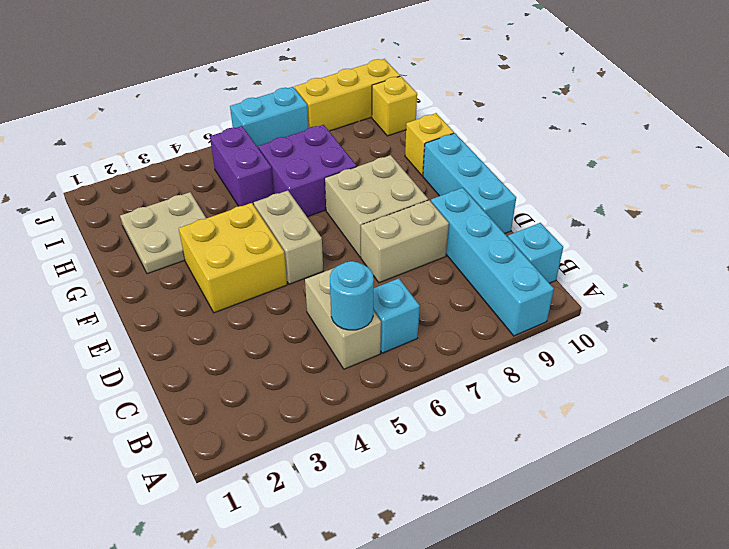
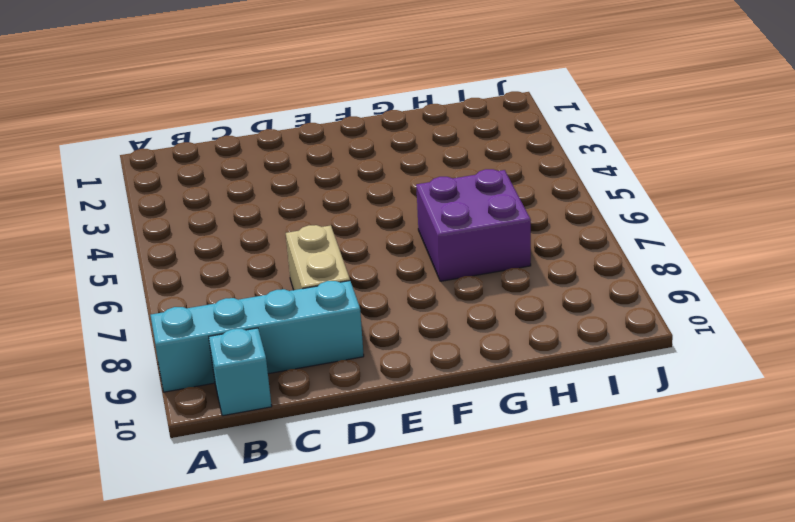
none -> tan 1x2 brick [305,268,381,369]
none -> cyan 1x1 brick [373,278,420,353]
none -> cyan 1x3 brick [423,133,516,234]

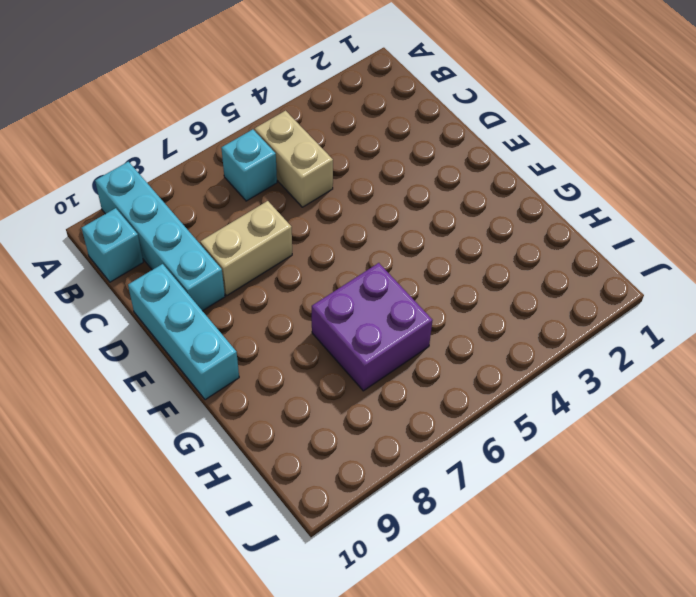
none -> yellow 2x2 brick [179,203,287,313]
none -> tan 1x2 brick [254,191,323,284]
none -> tan 2x2 brick [325,155,428,257]

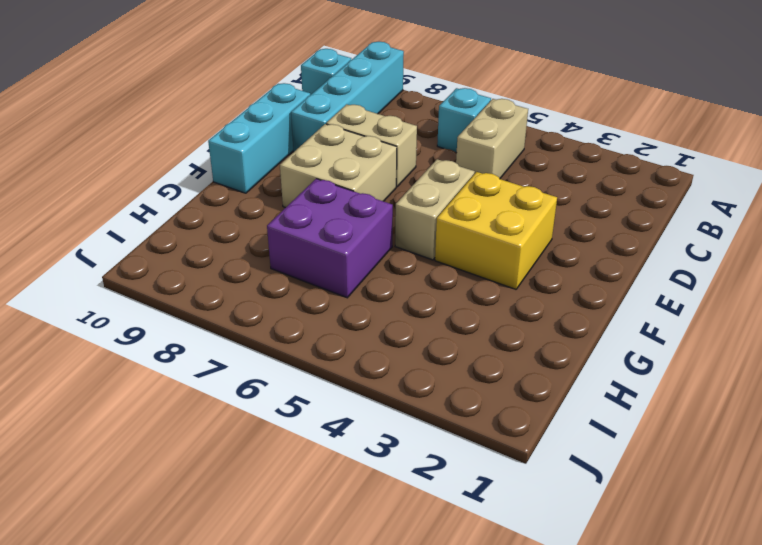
none -> tan 2x2 plate [120,192,206,274]
none -> yellow 1x1 brick [405,113,454,176]
none -> purple 1x2 brick [210,126,274,206]

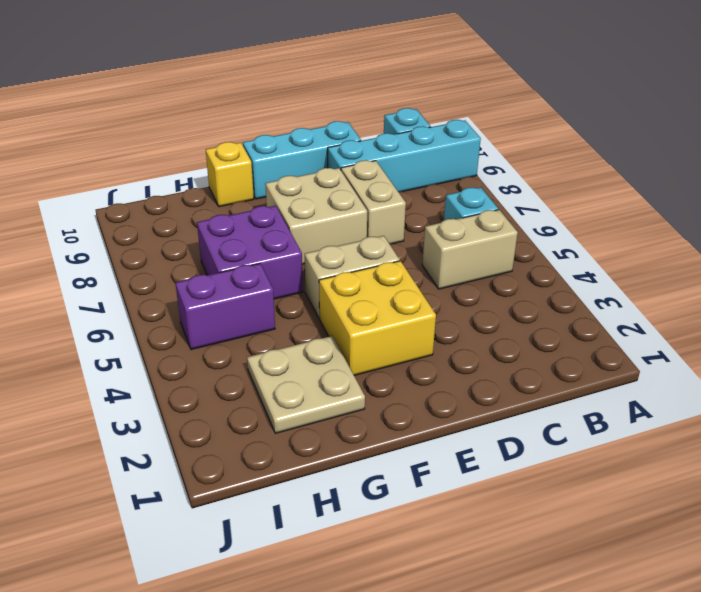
none -> yellow 1x1 brick [372,76,417,136]
none -> cyan 1x2 brick [230,87,309,149]
none -> yellow 1x3 brick [295,59,400,131]

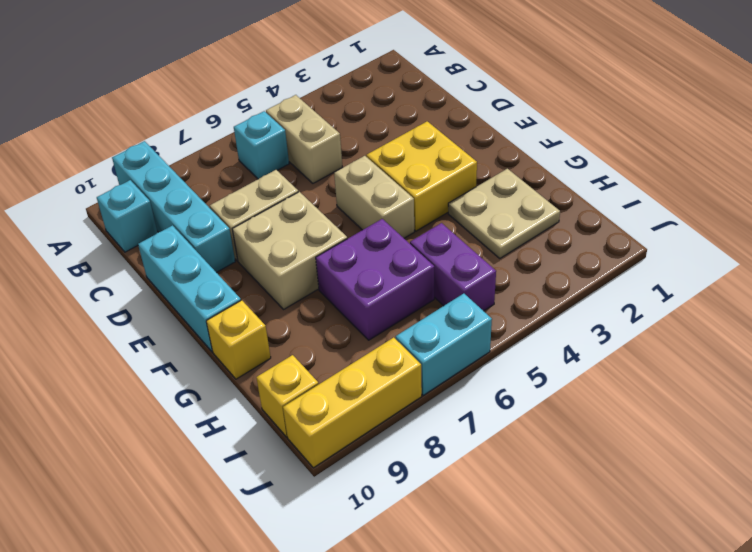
none -> cyan 1x1 round brick [330,261,374,330]

